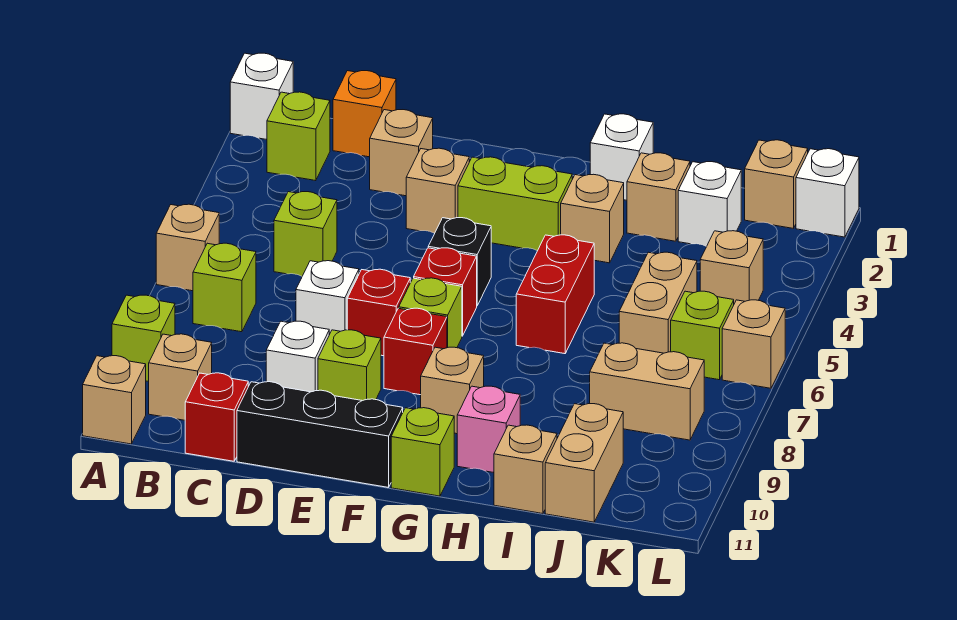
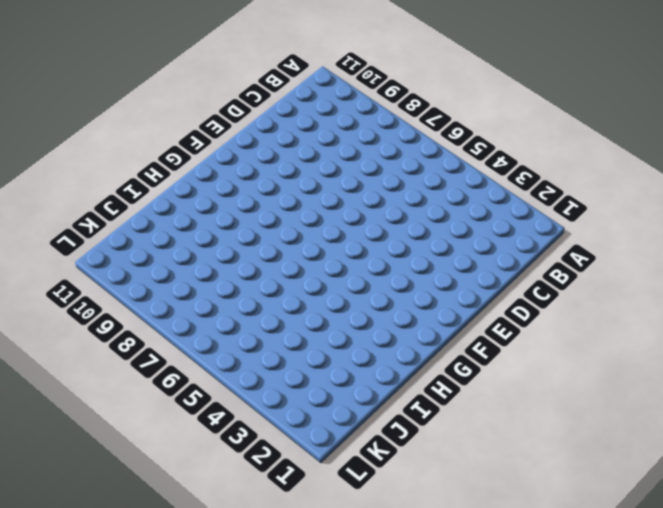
none -> white 1x1 brick [230,53,293,140]
none -> tan 1x1 brick [156,204,219,291]
none -> lime 1x1 brick [112,295,175,382]
none -> tan 1x1 brick [83,356,146,444]

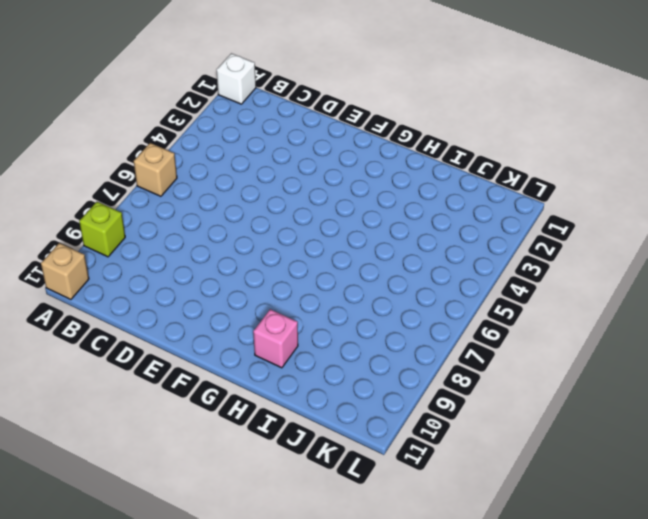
none -> lime 1x1 brick [267,92,330,181]
none -> lime 1x1 brick [193,243,256,332]
none -> tan 1x1 brick [149,334,212,420]
none -> orange 1x1 brick [333,71,396,157]

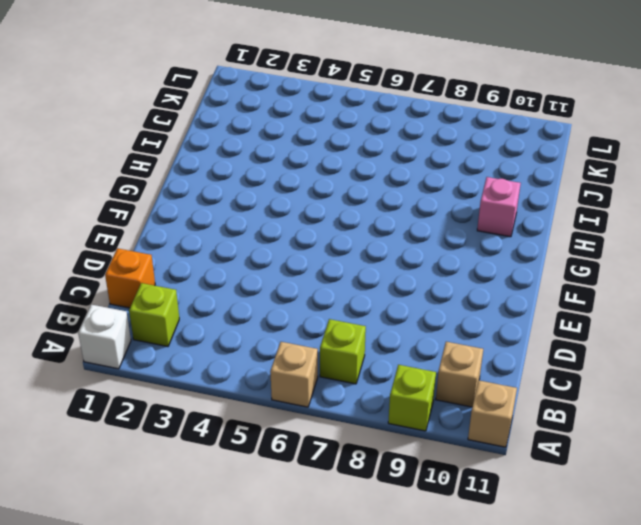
none -> lime 1x1 brick [274,192,337,276]
none -> red 1x1 brick [185,373,248,461]
none -> tan 1x1 brick [370,110,433,196]
none -> white 1x1 brick [296,261,359,335]

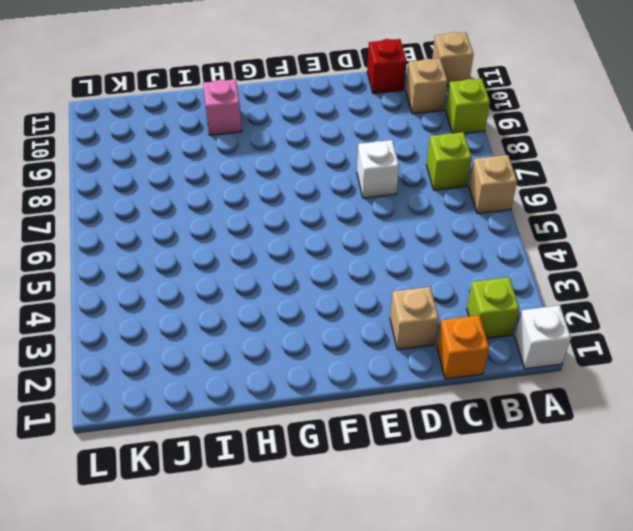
none -> lime 1x1 brick [274,192,337,276]
none -> white 1x1 brick [266,321,329,392]
none -> black 1x3 brick [237,382,403,488]
none -> tan 1x1 brick [406,148,469,233]

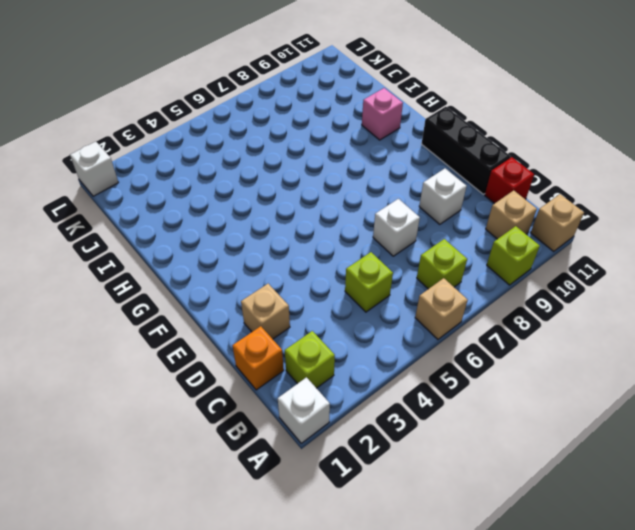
none -> tan 1x1 brick [406,148,469,233]
none -> red 1x1 brick [347,269,410,356]
none -> lime 1x1 brick [318,330,381,401]
none -> lime 1x2 brick [458,157,572,251]

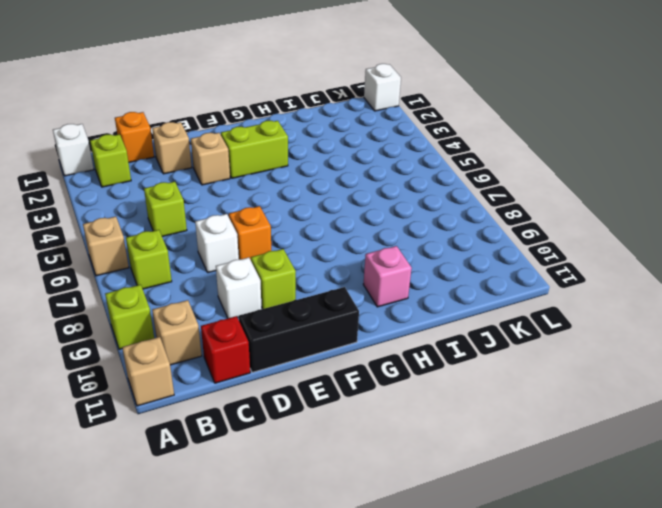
orange 1x1 brick [229,206,271,260] -> red 1x1 brick [347,269,410,356]
none -> black 1x1 brick [428,218,491,305]
none -> red 1x1 brick [414,248,477,336]
none -> lime 1x1 brick [399,278,462,348]
none -> red 1x1 brick [384,308,447,395]

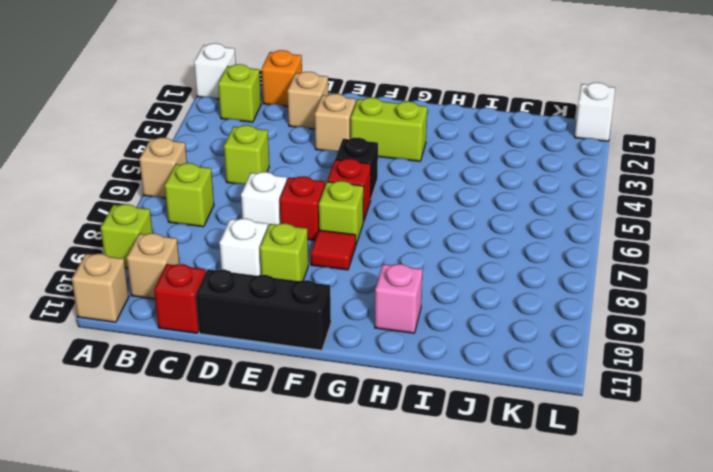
red 1x1 tile [310,230,356,270] -> red 1x1 brick [384,308,447,395]
none -> tan 1x1 brick [421,347,484,434]
none -> lime 1x1 brick [391,408,454,496]
none -> white 1x1 brick [590,114,653,200]
none -> tan 1x1 brick [561,174,624,263]

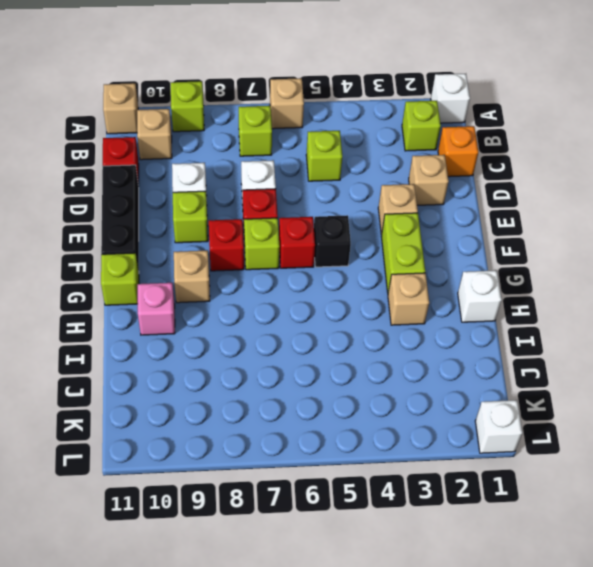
none -> red 1x2 brick [516,235,594,354]
none -> tan 1x1 brick [627,153,690,241]
none -> tan 1x1 brick [494,425,557,514]
none -> white 1x1 brick [678,162,741,247]

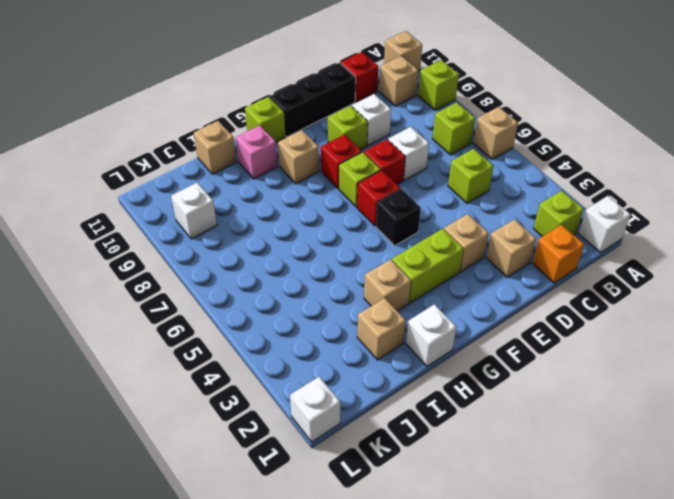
white 1x1 brick [171,183,217,239] -> white 1x1 brick moved to [678,162,741,247]
none -> red 1x2 brick [516,235,594,354]
none -> tan 1x2 brick [619,252,697,353]
none -> tan 1x2 brick [590,343,704,440]
none -> tan 1x2 brick [545,404,623,522]

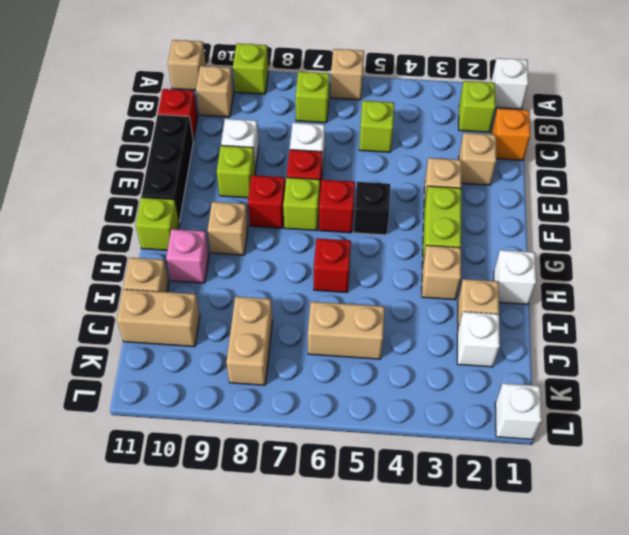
red 1x1 brick [314,238,351,292] -> red 1x2 brick [516,235,594,354]
none -> tan 1x1 brick [745,140,808,228]
none -> tan 1x1 brick [700,231,763,304]
none -> lime 1x1 brick [671,291,734,380]
none -> tan 1x1 brick [722,300,785,388]

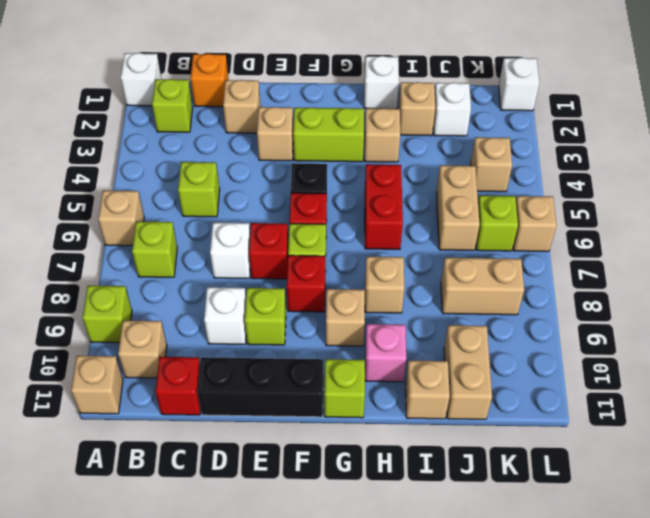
tan 1x1 brick [365,257,404,313] -> tan 1x1 brick moved to [745,140,808,228]

